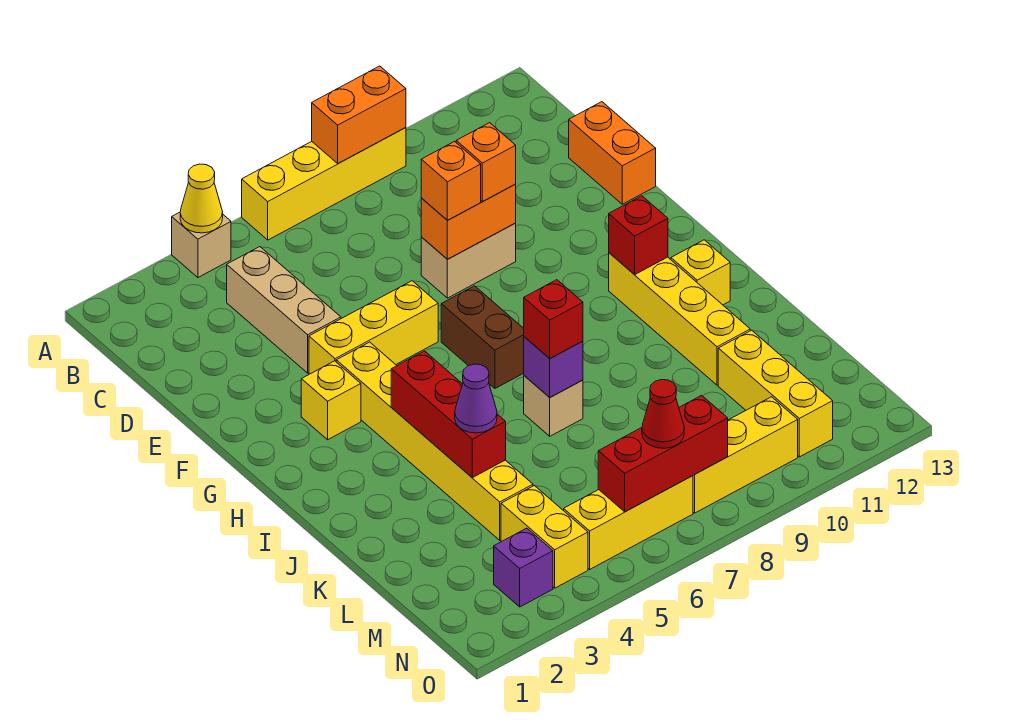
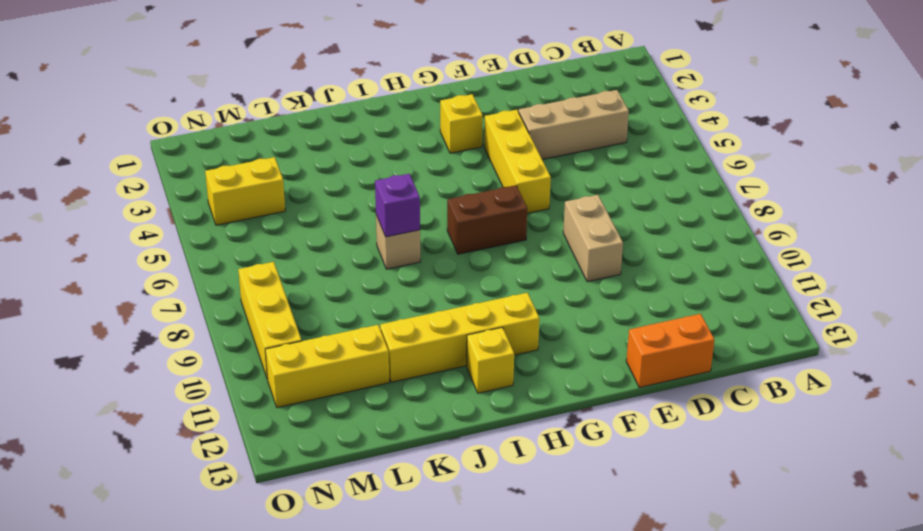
none -> tan 1x1 brick [172,212,231,278]
none -> yellow 1x4 brick [242,128,406,240]
none -> yellow 1x6 brick [336,342,533,540]

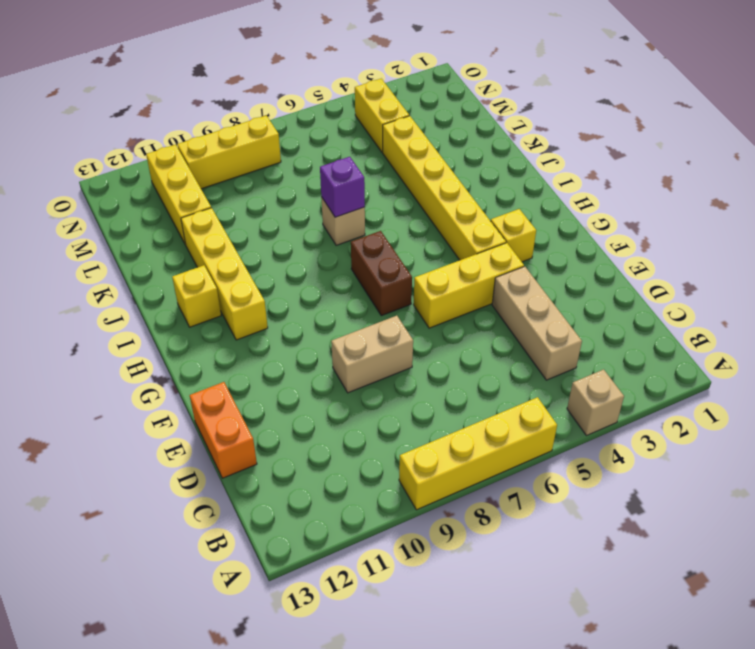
none -> purple 1x1 brick [494,528,553,607]
none -> yellow 1x3 brick [563,476,693,569]
none -> yellow 1x1 cone [180,164,223,233]

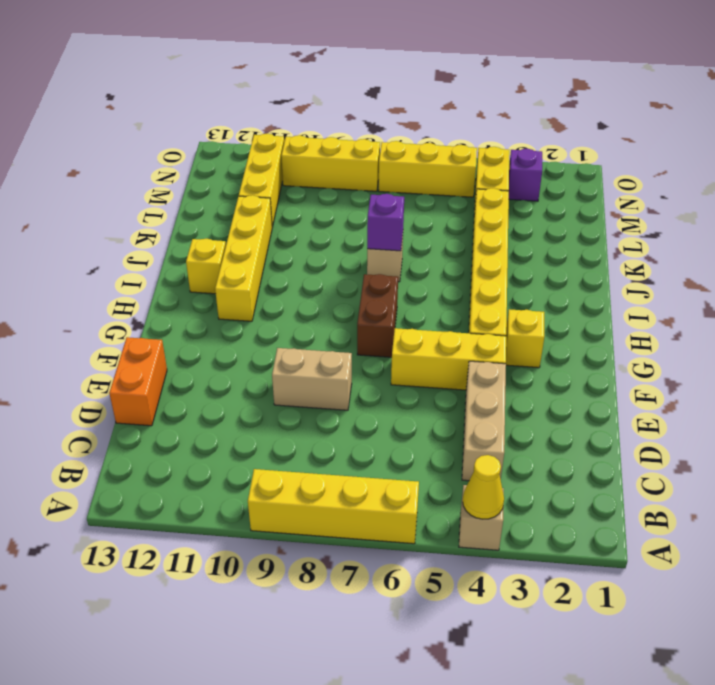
none -> orange 1x2 brick [312,66,406,164]
none -> orange 1x2 brick [421,184,516,259]
none -> red 1x1 brick [609,196,668,275]

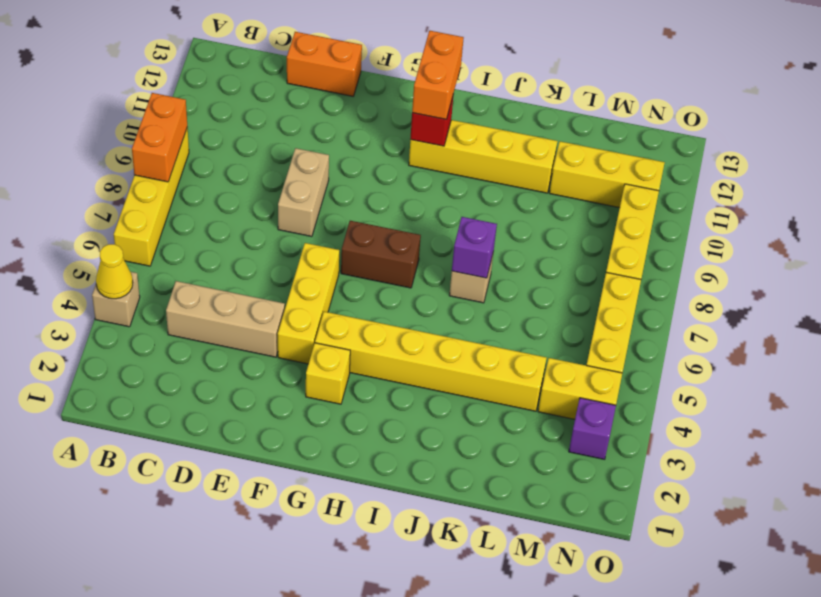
orange 1x2 brick [412,31,464,119] -> orange 1x2 brick moved to [421,184,516,259]
none -> yellow 1x1 brick [671,240,730,305]
none -> red 1x3 brick [391,351,506,478]
none -> red 1x3 brick [598,395,728,512]

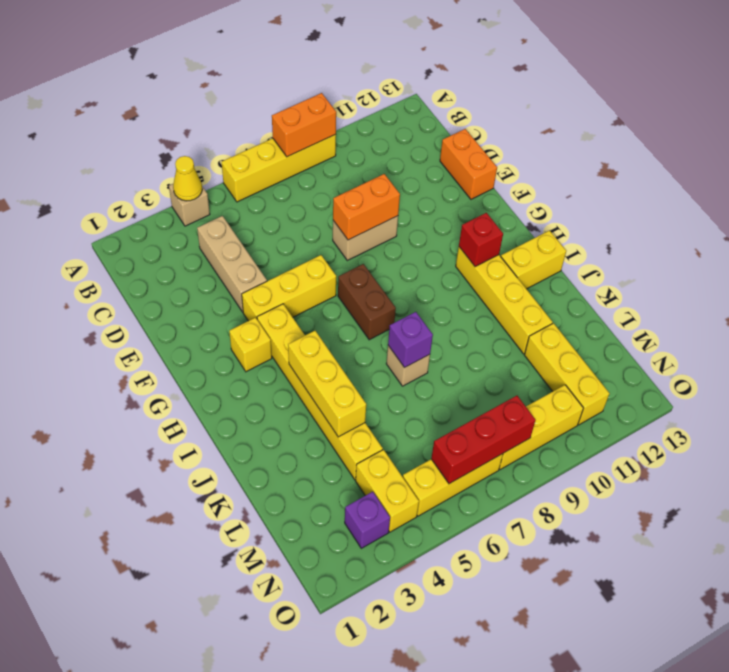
yellow 1x3 brick [288,331,366,437] -> red 1x3 brick [391,351,506,478]
yellow 1x2 brick [501,231,566,289] -> yellow 1x1 brick [671,240,730,305]
none -> orange 1x1 brick [421,141,481,220]
none -> orange 1x1 brick [456,123,516,201]
none -> red 1x1 brick [524,280,583,358]

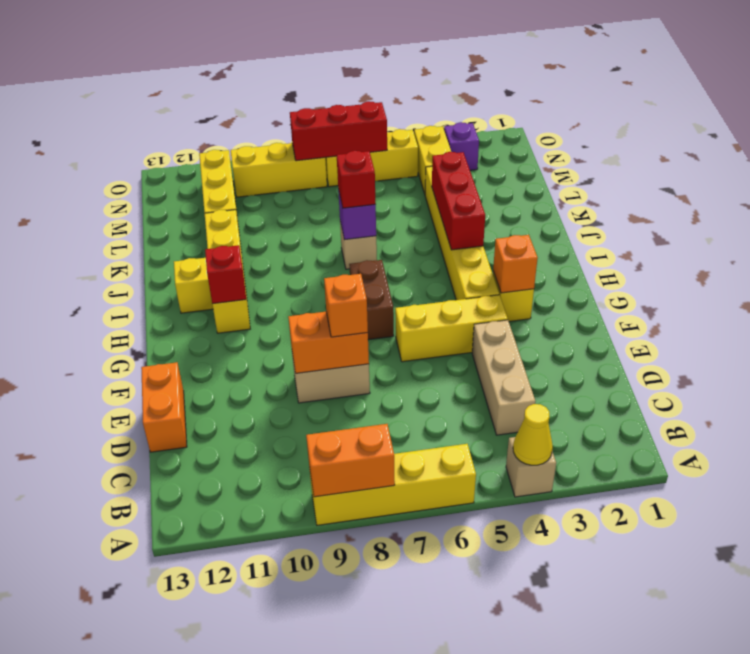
orange 1x1 brick [493,235,538,293] -> orange 1x1 brick moved to [456,123,516,201]
none -> purple 1x1 cone [455,364,497,433]
none -> red 1x1 cone [642,380,684,448]

